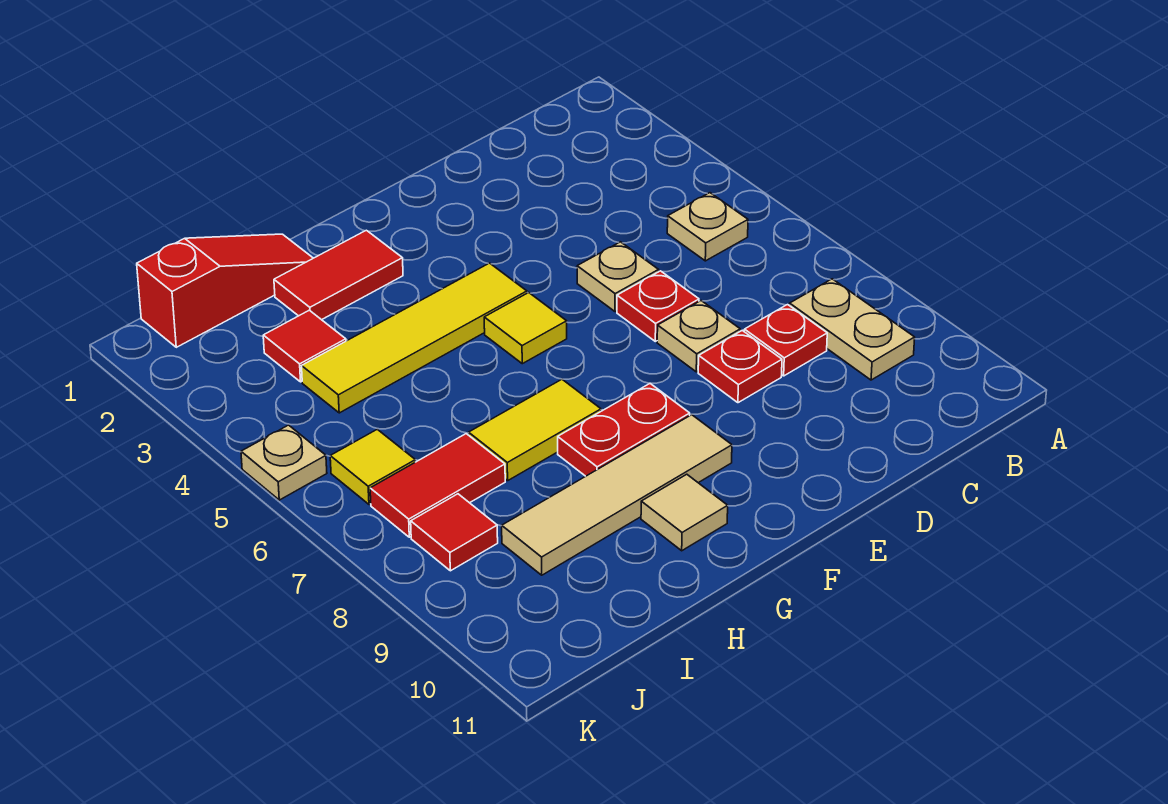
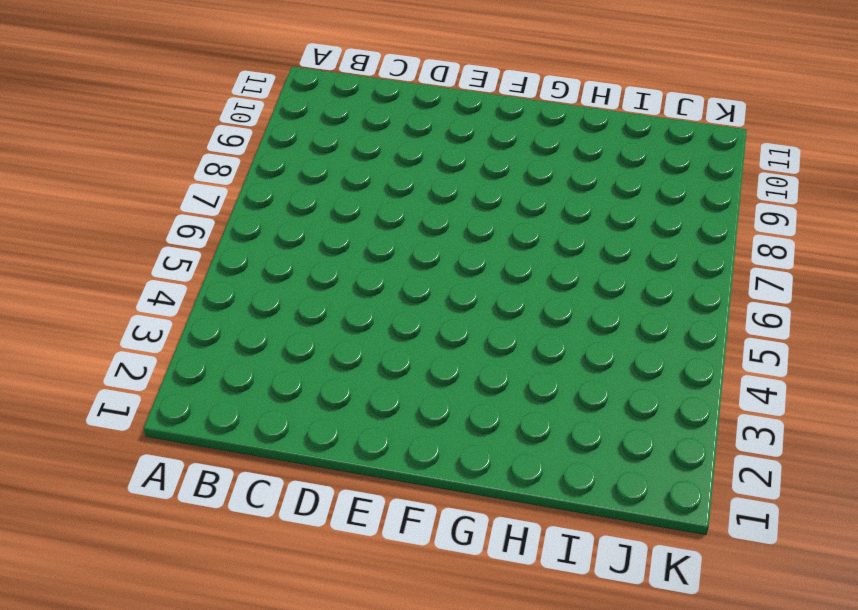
none -> tan 1x1 plate [667,193,748,261]
none -> tan 1x2 plate [790,279,915,380]
none -> red 1x1 plate [744,305,827,376]

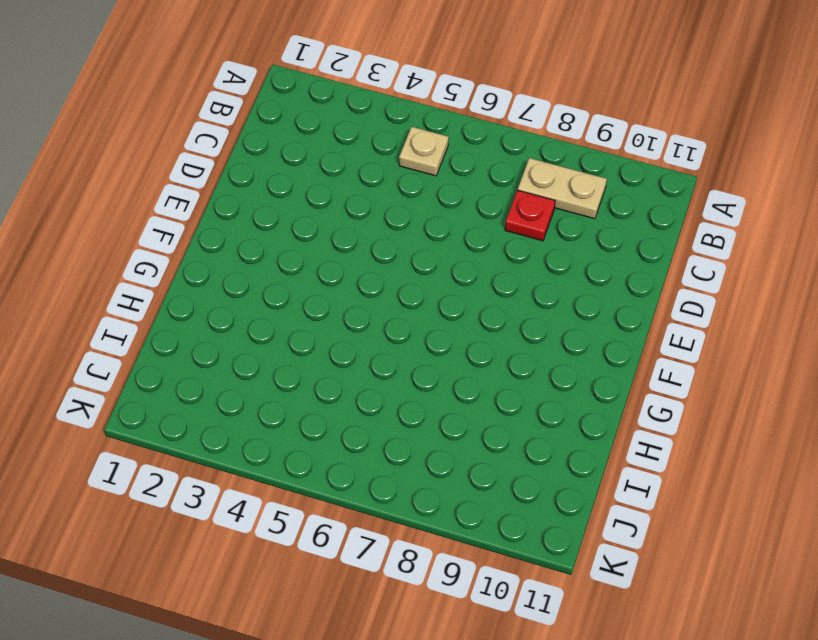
none -> tan 1x1 plate [577,242,659,312]
none -> red 1x1 plate [617,271,699,341]
none -> tan 1x1 plate [657,301,740,372]

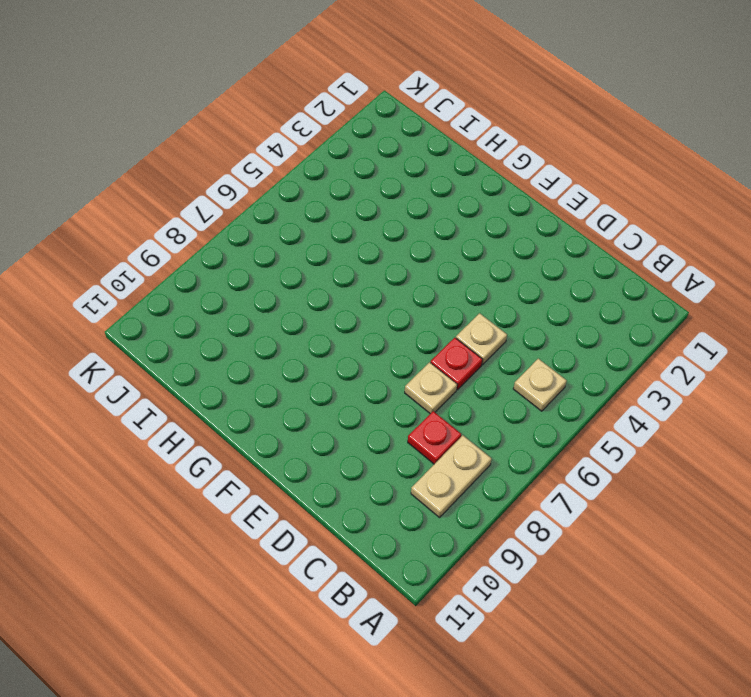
none -> red 1x1 plate [698,330,782,403]
none -> yellow 1x4 tile [302,263,527,413]
none -> yellow 1x1 tile [484,293,567,364]

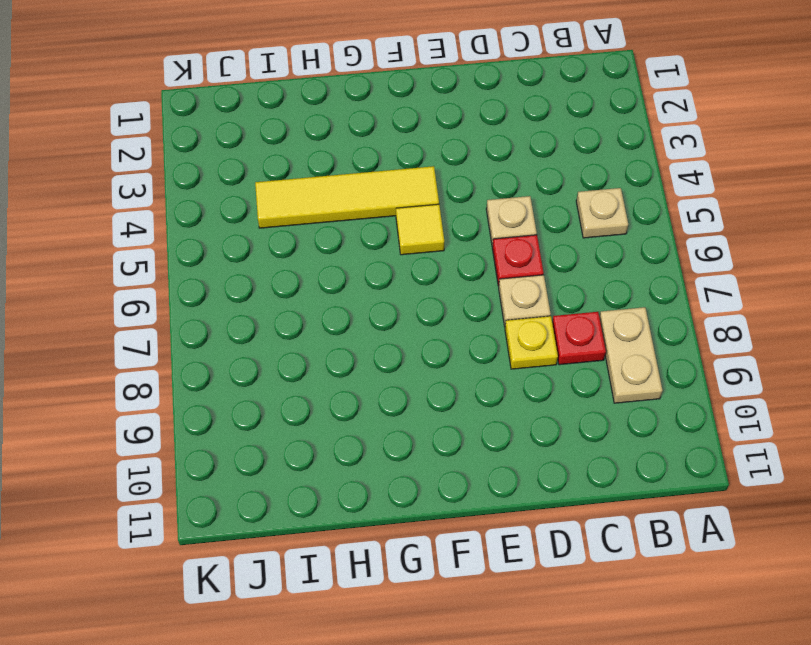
yellow 1x1 plate [505,316,558,369] -> red 1x1 plate [698,330,782,403]
none -> red 1x2 plate [558,384,690,476]
none -> tan 1x4 tile [502,415,732,575]
none -> red 1x2 tile [274,230,403,320]

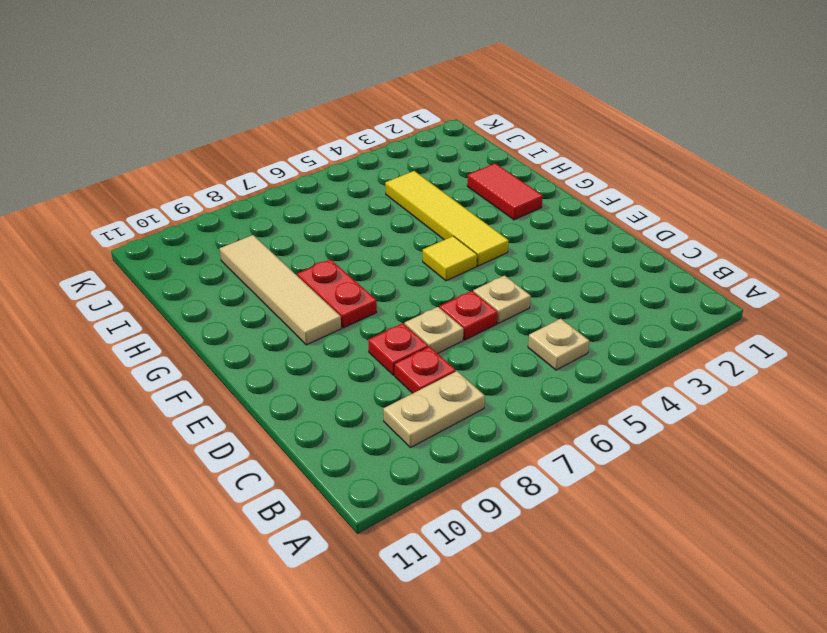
none -> yellow 1x2 tile [469,379,601,481]
none -> tan 1x1 tile [641,474,728,551]
none -> red 1x3 slope [137,234,313,347]

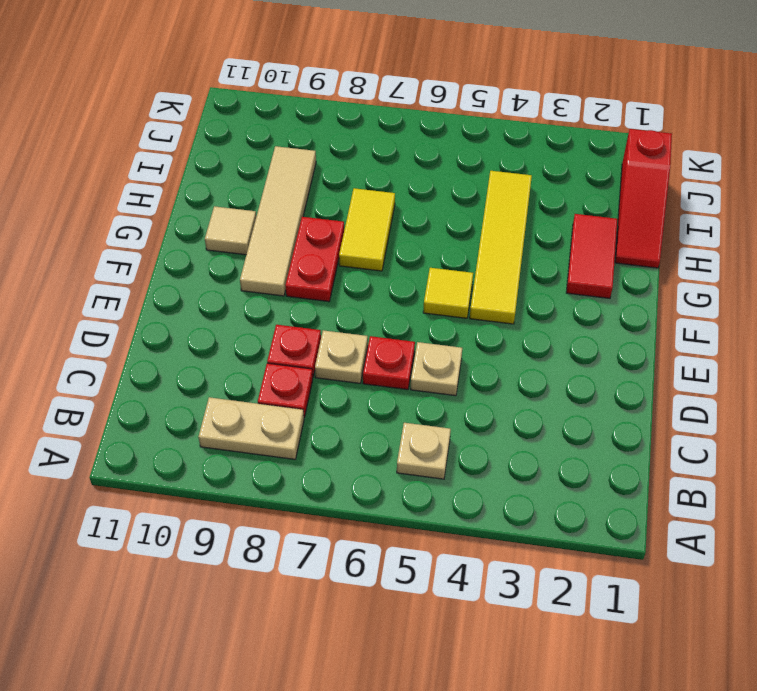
none -> red 1x1 tile [263,310,346,382]
none -> red 1x2 tile [370,434,505,537]
none -> yellow 1x1 tile [330,429,415,504]

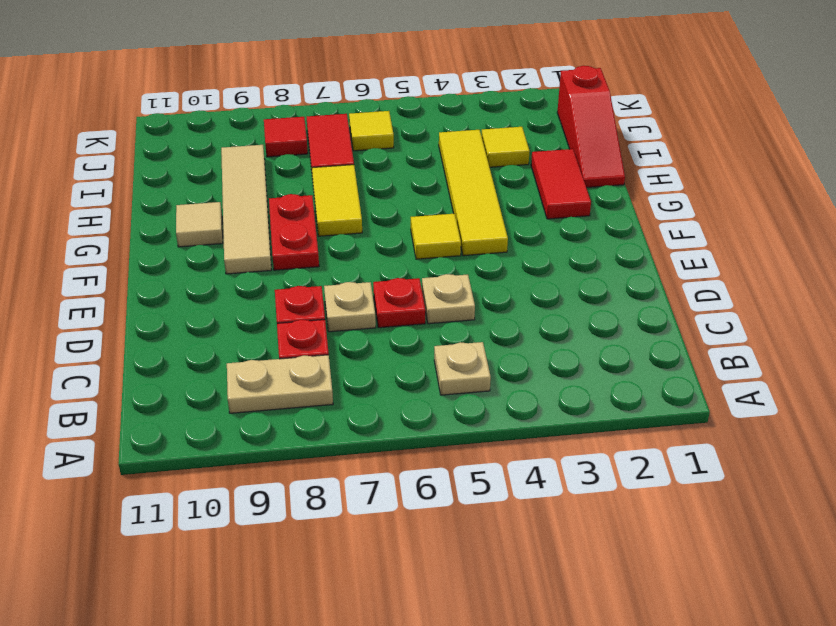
yellow 1x1 tile [482,127,530,167] -> red 1x1 tile [263,310,346,382]
none -> tan 1x1 plate [241,425,327,500]

